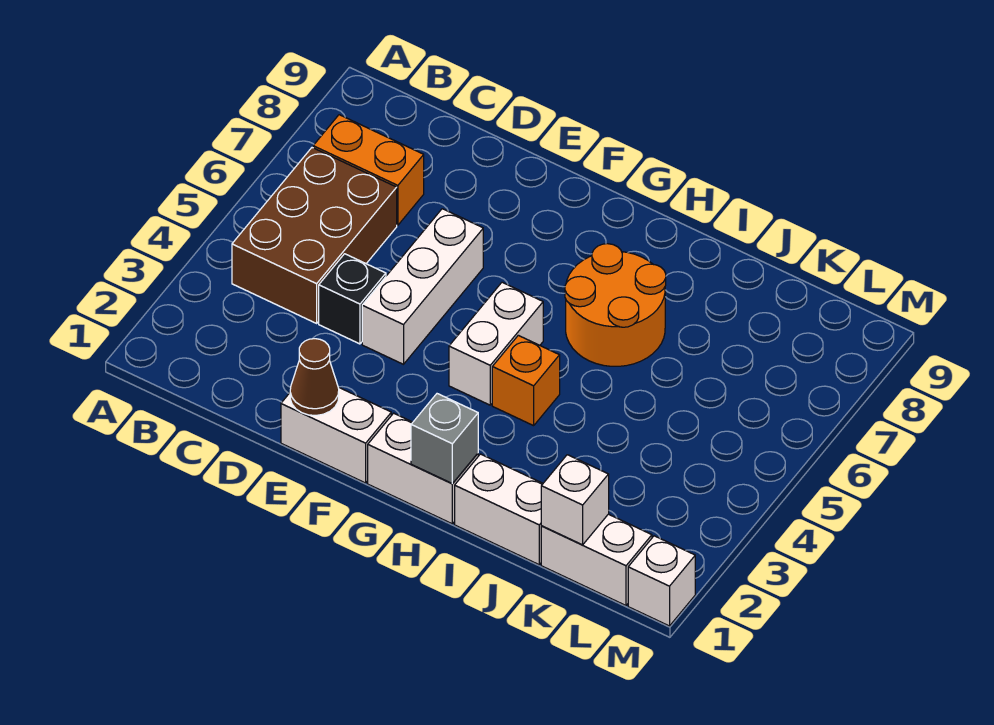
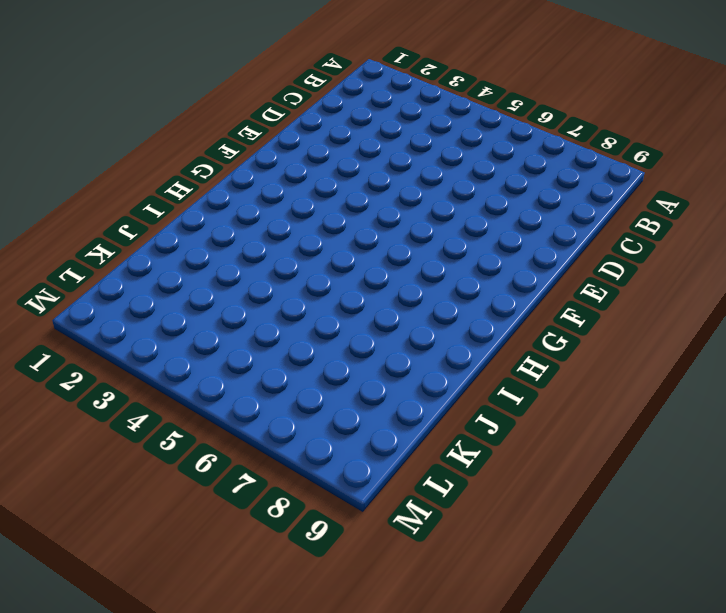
none -> brown 2x3 brick [232,148,397,323]
none -> orange 1x2 brick [313,115,424,225]
none -> black 1x1 brick [319,254,386,344]

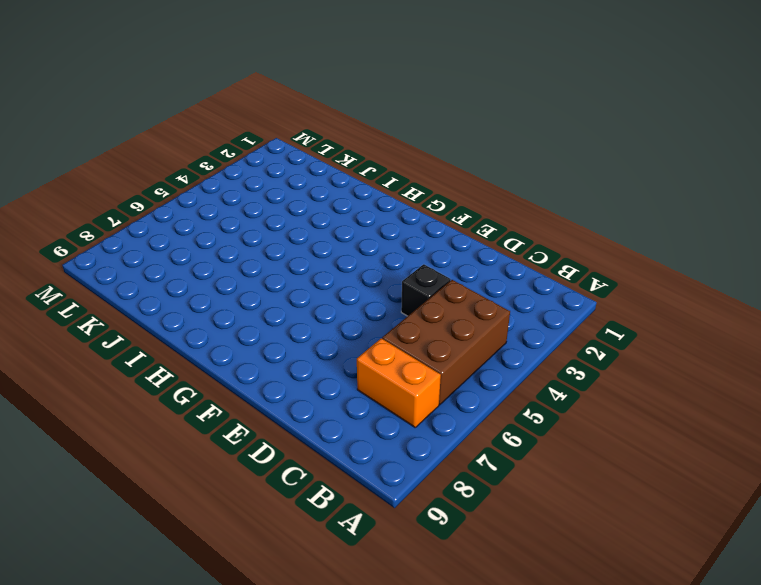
none -> white 1x2 brick [281,387,391,483]
none -> white 1x3 brick [362,209,483,364]
none -> white 1x2 brick [368,413,478,524]

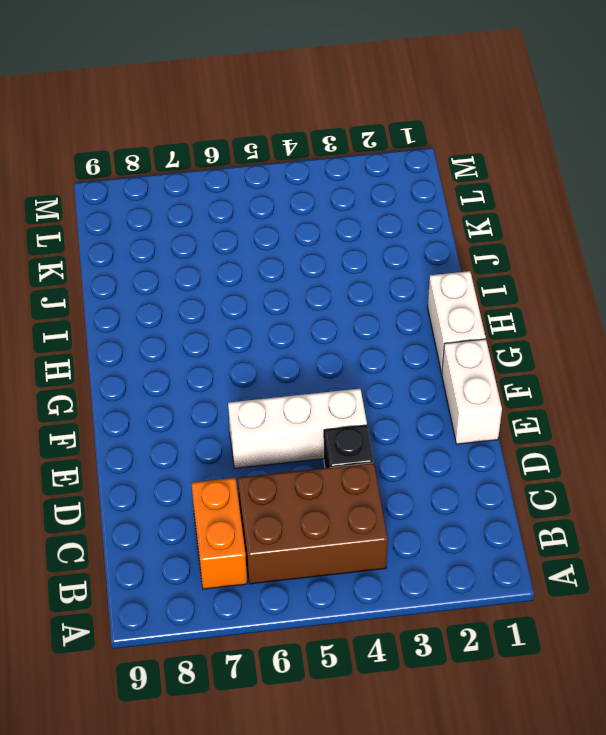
none -> white 1x2 brick [449,282,543,405]
none -> orange 1x1 brick [492,335,560,426]
none -> orange 2x2 round brick [565,244,666,366]

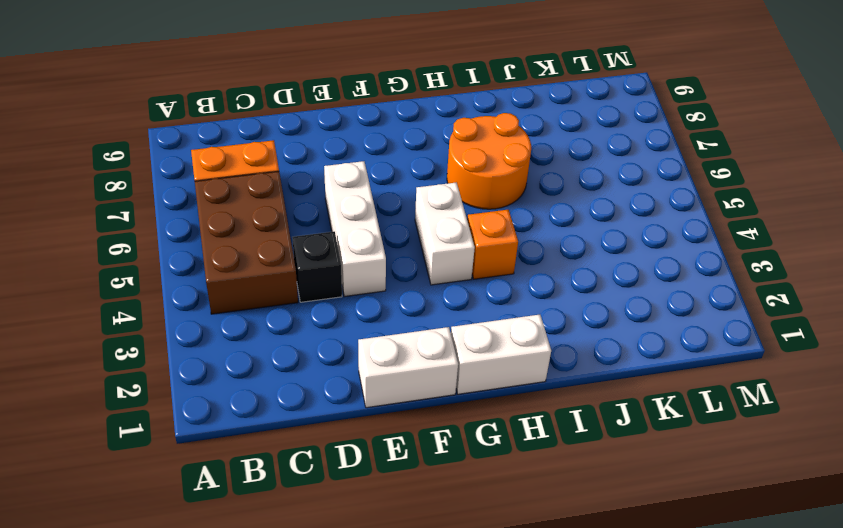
none -> white 1x2 brick [455,454,543,565]
none -> white 1x2 brick [541,514,652,605]
none -> white 1x1 brick [628,536,695,626]

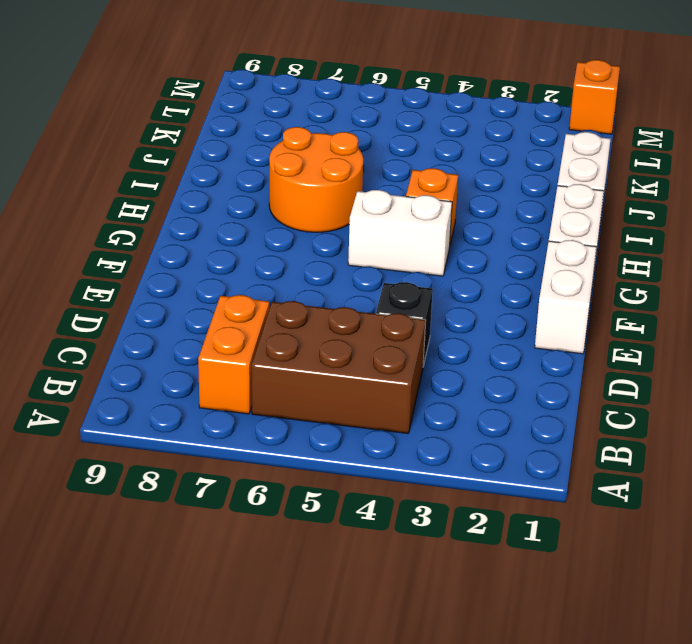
orange 1x1 brick [569,60,620,134] -> white 1x1 brick [628,536,695,626]
none -> white 1x3 brick [362,209,483,364]
none -> white 1x2 brick [541,514,652,605]
none -> brown 1x1 cone [290,339,339,415]

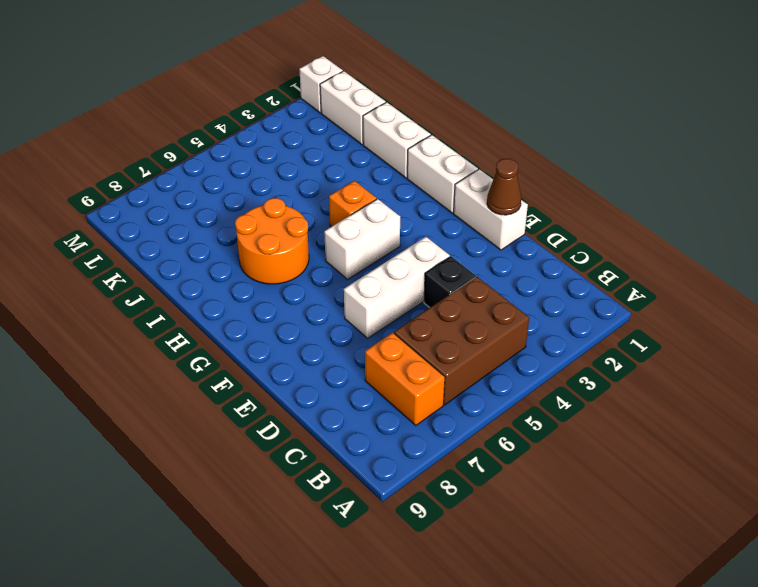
none -> grey 1x1 brick [411,394,478,484]
none -> white 1x1 brick [541,455,609,545]

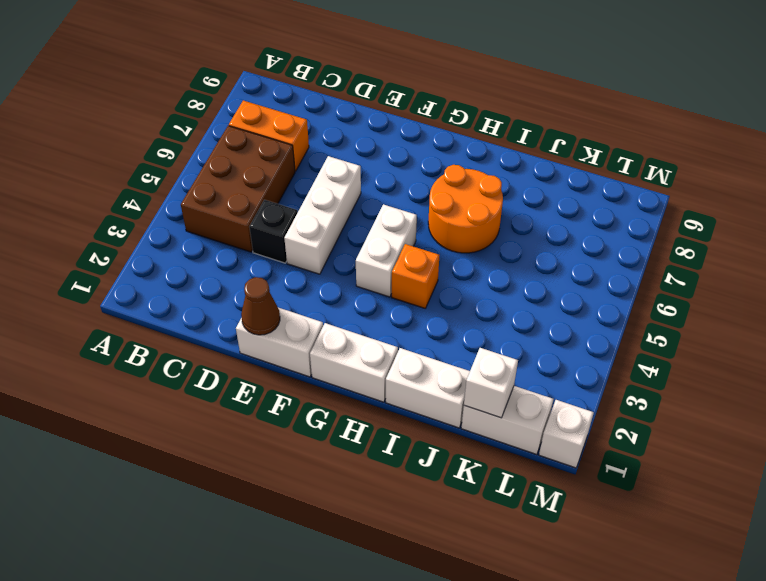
none -> grey 1x1 brick [411,394,478,484]

